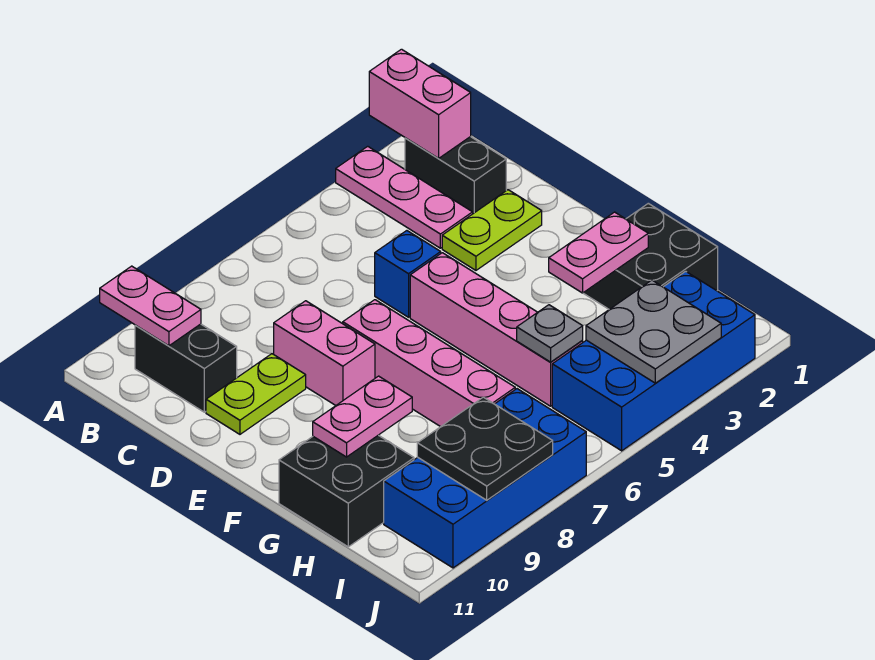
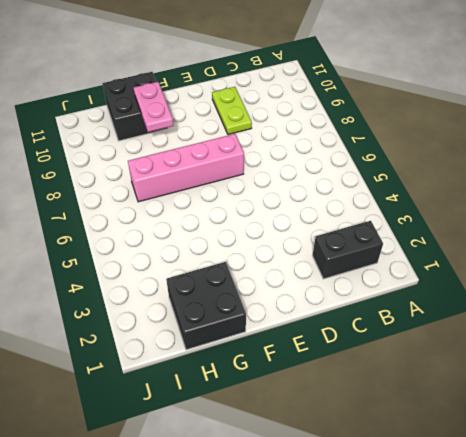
none -> pink 1x3 plate [336,146,473,248]
none -> black 1x2 brick [135,324,237,412]
none -> lime 1x2 plate [442,190,542,270]

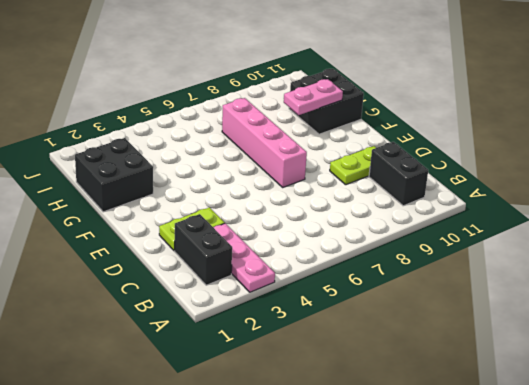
none -> blue 1x1 brick [375,231,441,317]
none -> pink 1x2 brick [274,301,375,405]
none -> pink 1x4 brick [410,253,583,406]

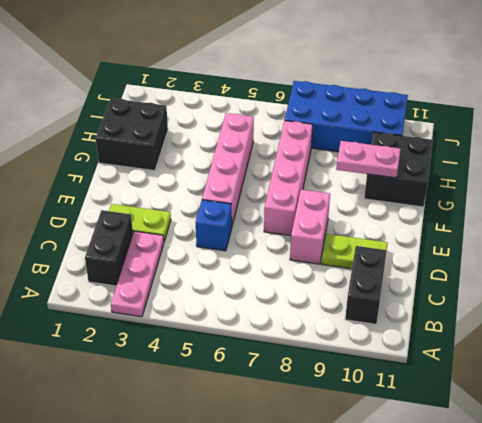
none -> blue 2x4 brick [552,271,755,451]
none -> pink 1x2 brick [369,49,471,159]
none -> pink 1x2 plate [100,266,201,346]

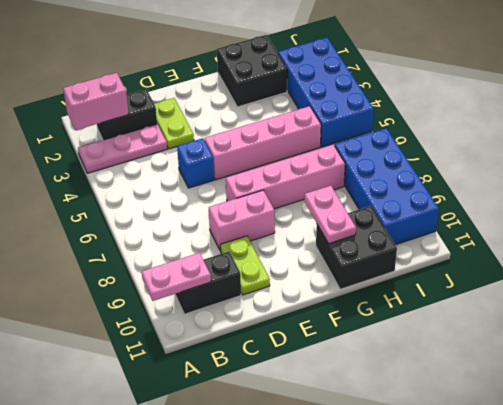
none -> pink 1x2 plate [549,212,648,293]
none -> grey 1x1 plate [517,305,583,362]
none -> grey 2x2 plate [586,280,721,383]

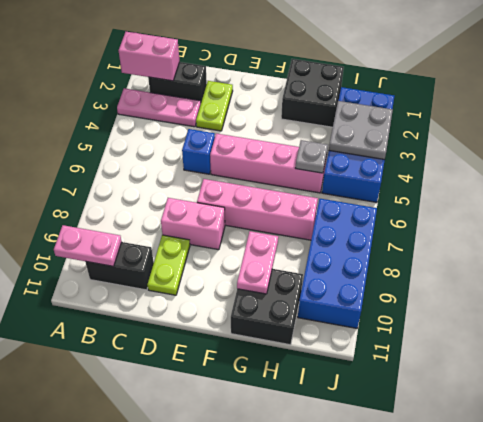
none -> pink 1x2 plate [549,212,648,293]
none -> black 2x2 plate [417,397,553,500]

